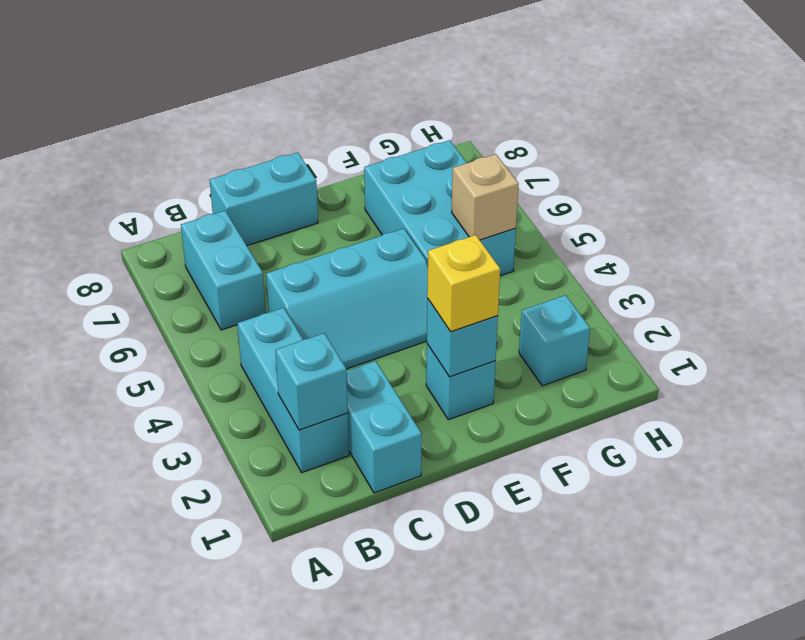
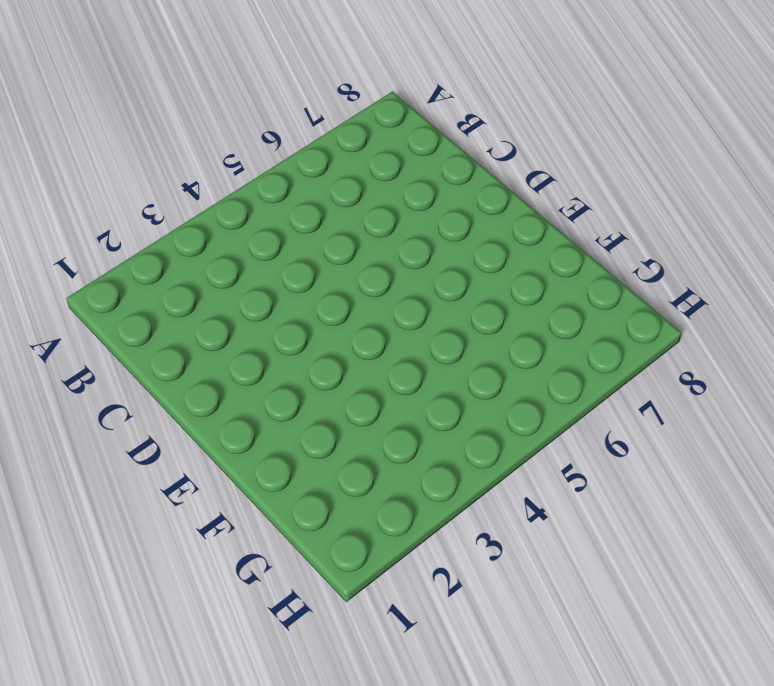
none -> cyan 1x3 brick [237,308,349,473]
none -> cyan 1x2 brick [181,211,266,330]
none -> cyan 1x2 brick [346,361,422,493]

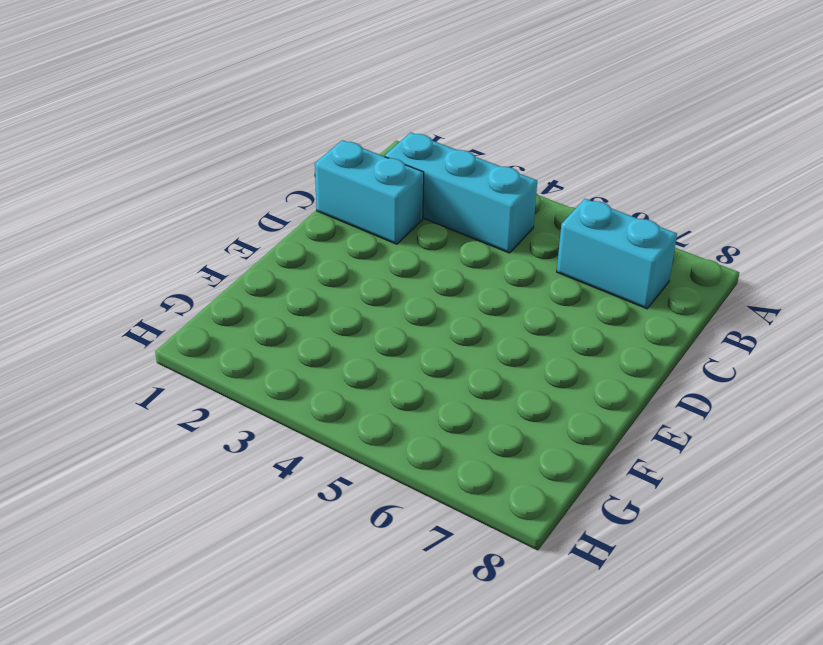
none -> cyan 2x3 slope [266,229,428,369]
none -> cyan 1x2 brick [210,152,318,246]
none -> cyan 1x1 brick [426,344,496,420]

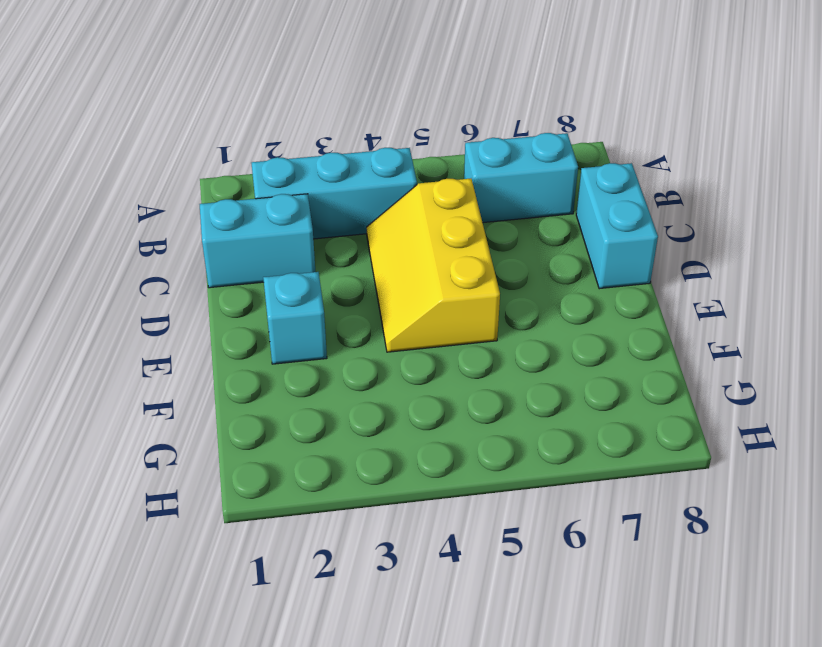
yellow 2x3 slope [367,179,500,352] -> cyan 2x3 slope [266,229,428,369]
none -> cyan 2x3 brick [364,140,516,276]
none -> cyan 1x1 brick [519,295,590,386]
none -> cyan 1x1 brick [275,333,348,430]

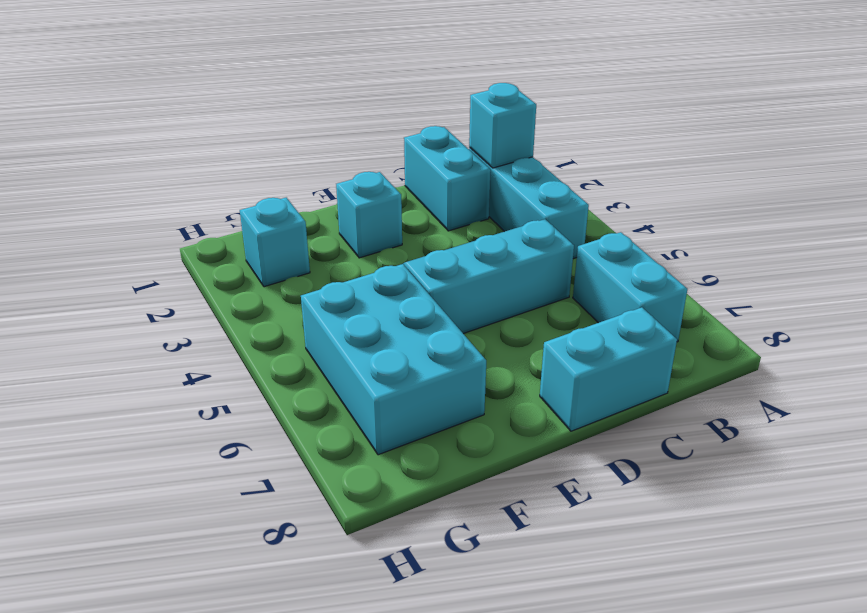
none -> cyan 1x1 brick [427,298,498,377]
none -> tan 1x1 brick [452,154,519,240]
none -> yellow 1x1 brick [427,235,500,332]

